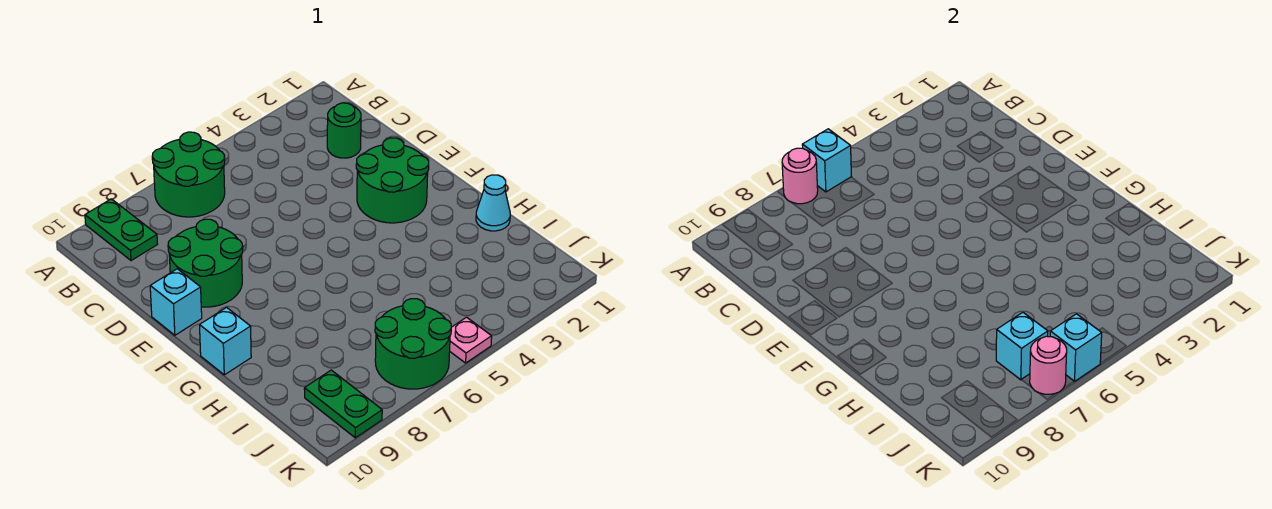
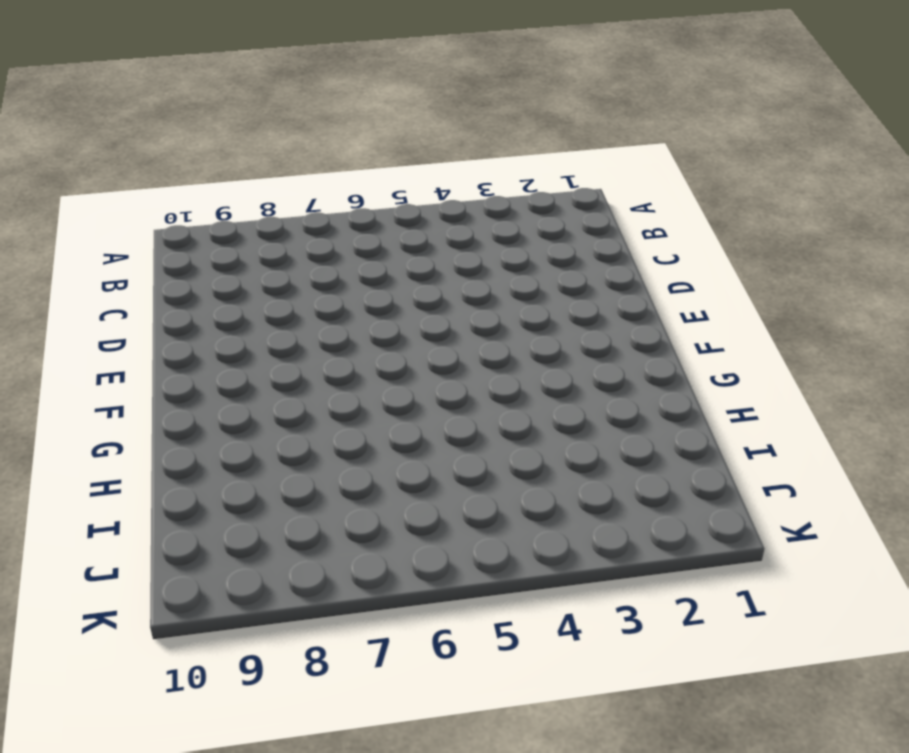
none -> green 2x2 round brick [152,132,225,217]
none -> green 1x2 plate [85,199,157,261]
none -> green 1x1 round brick [327,103,361,158]

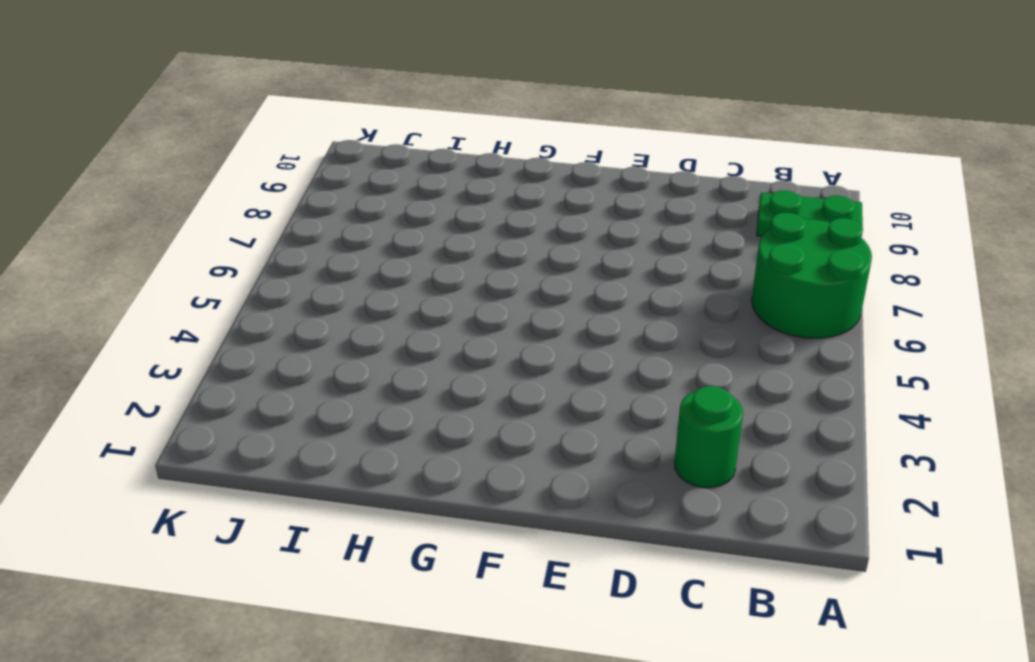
none -> green 2x2 round brick [168,219,243,307]
none -> green 2x2 round brick [356,138,429,223]
none -> cyan 1x1 brick [150,269,202,335]

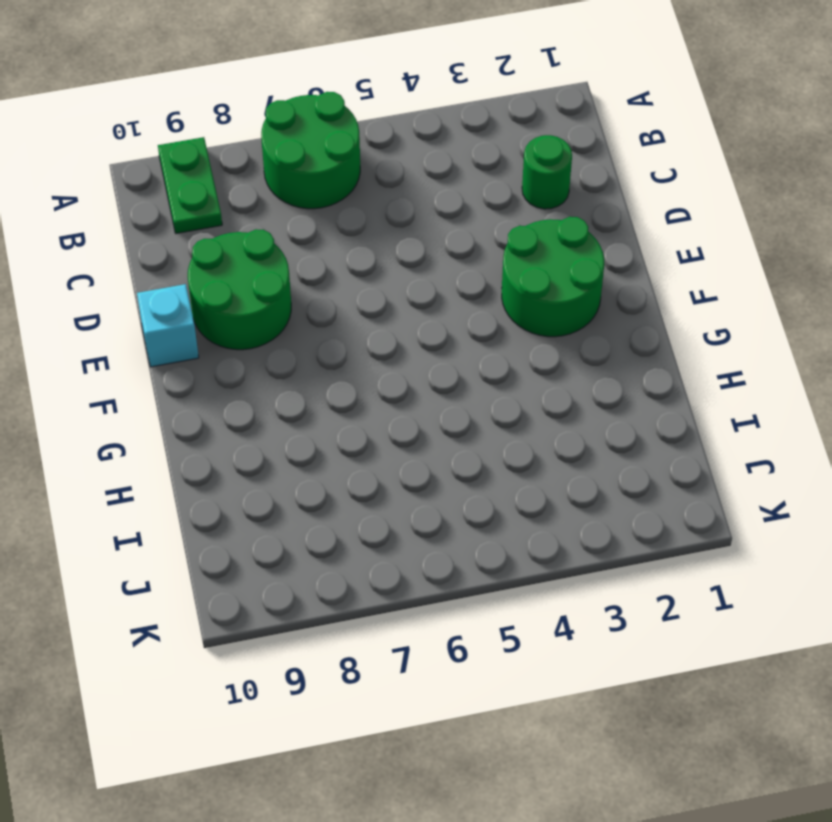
none -> cyan 1x1 brick [200,307,251,375]
none -> cyan 1x1 cone [476,175,510,231]
none -> green 2x2 round brick [375,299,451,389]

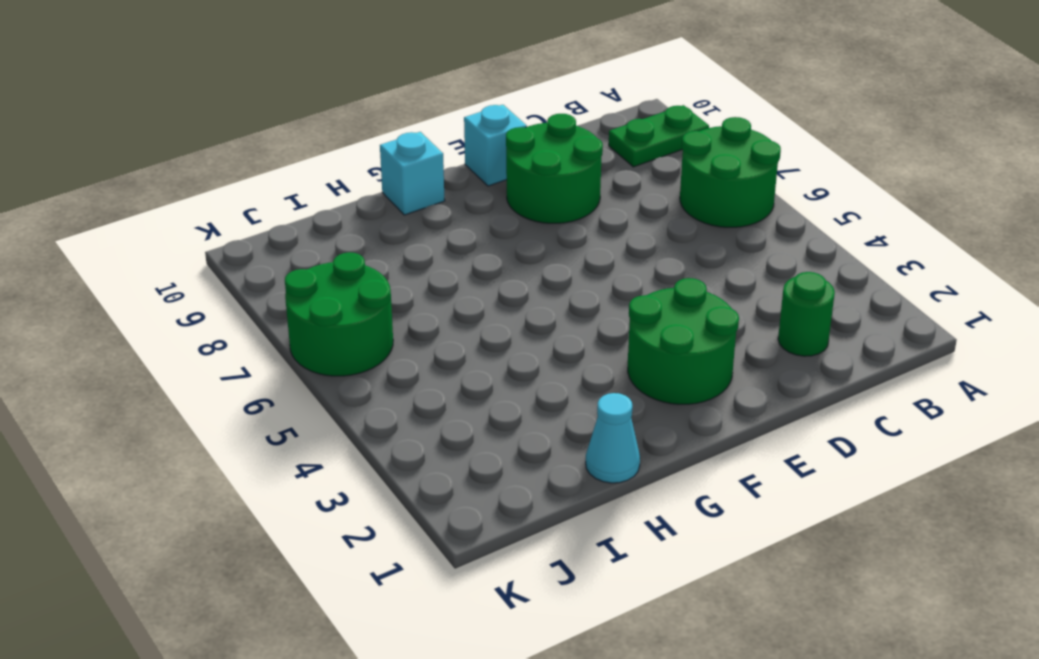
none -> green 1x2 plate [304,370,382,438]
none -> pink 1x1 plate [450,317,492,363]
none -> cyan 1x1 brick [802,129,852,192]

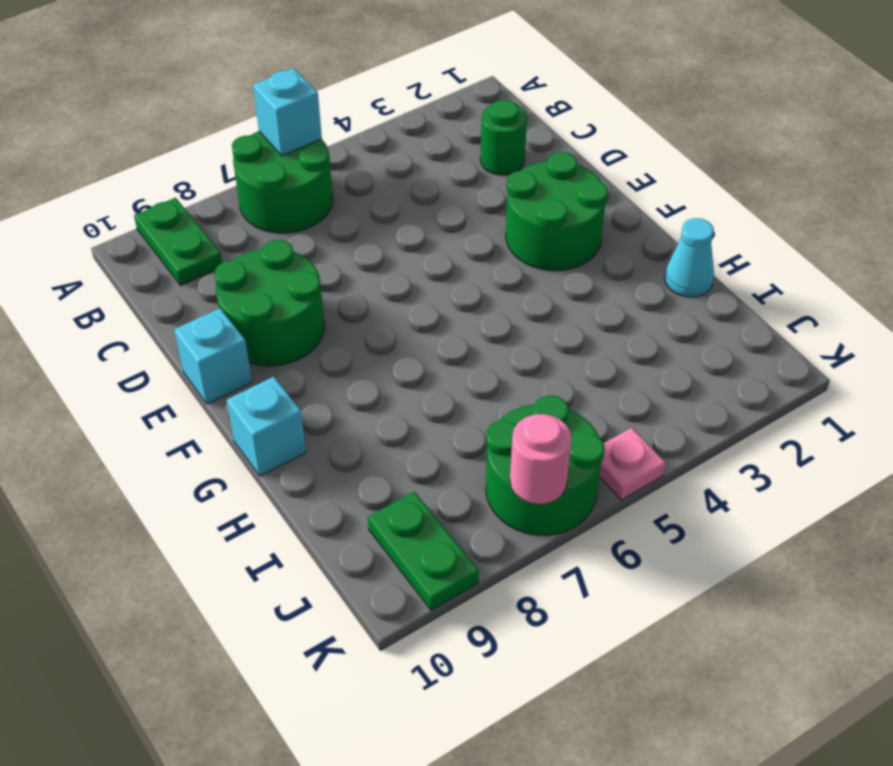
none -> pink 1x1 round brick [782,148,818,204]
none -> cyan 1x1 brick [996,312,1048,380]
none -> cyan 1x1 brick [1050,314,1102,381]

